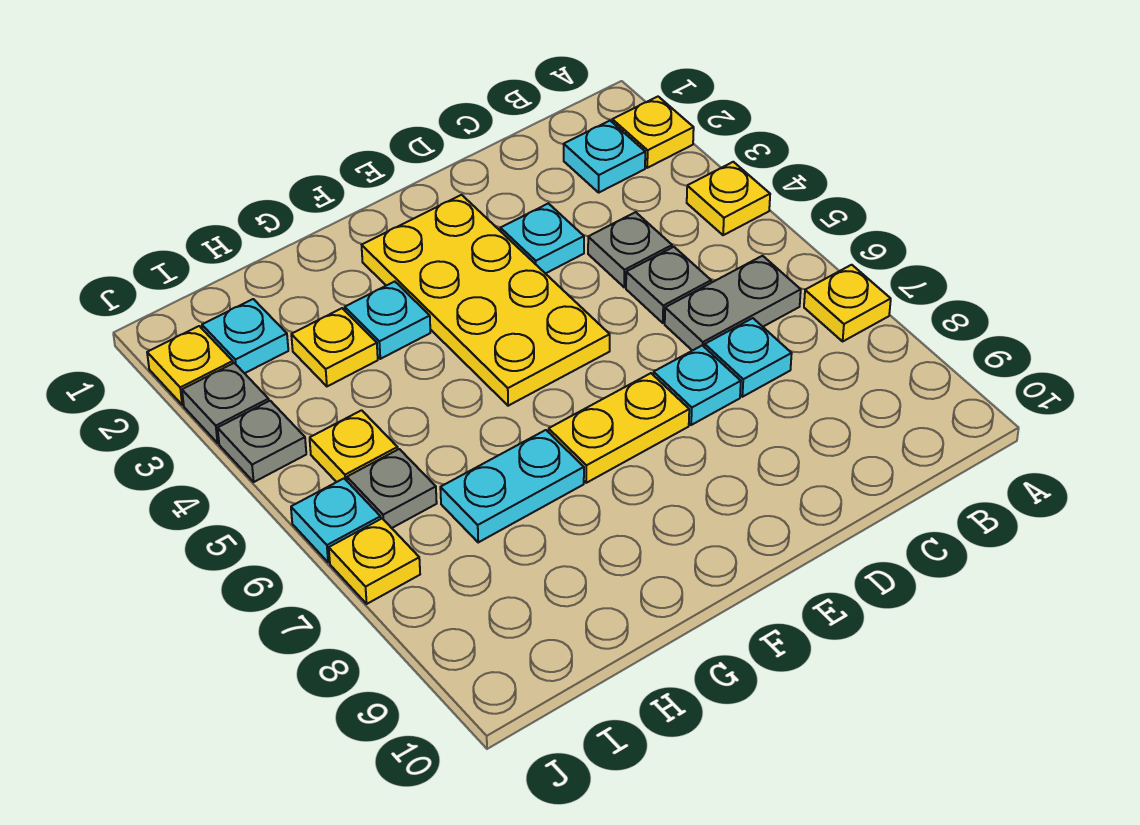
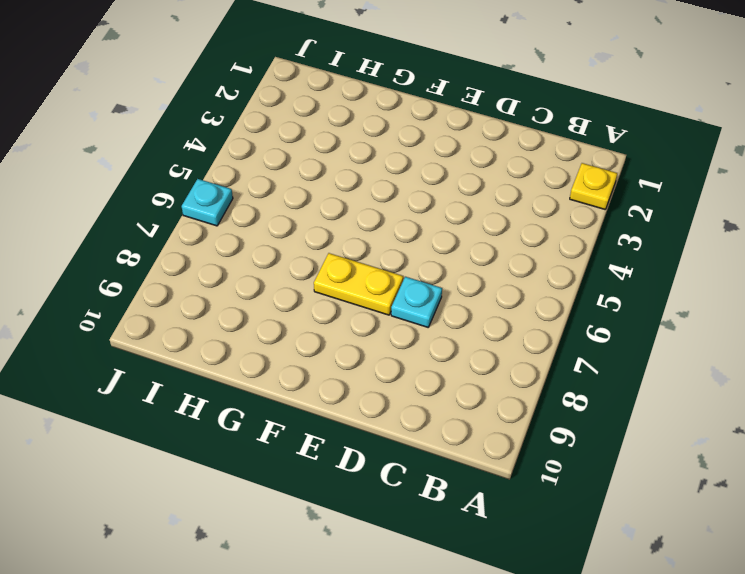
none -> yellow 1x1 plate [687,162,770,235]
none -> yellow 1x1 plate [804,265,891,341]
none -> cyan 1x1 plate [564,121,645,192]

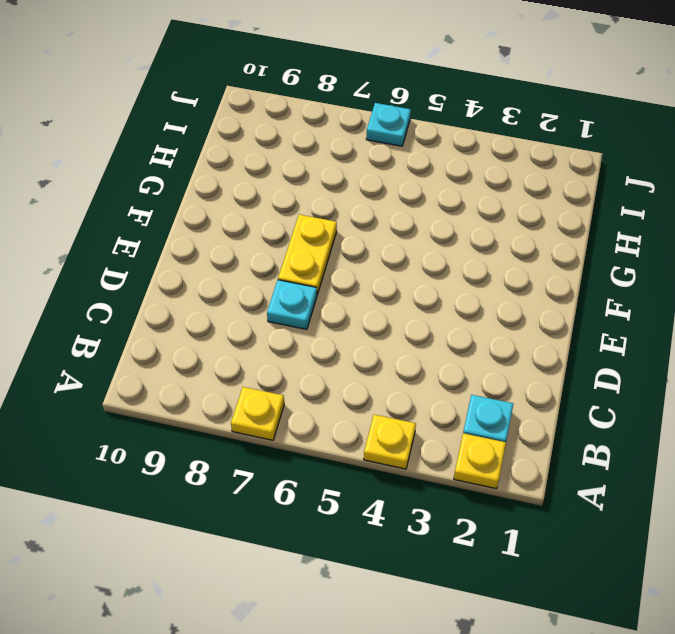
none -> grey 1x2 plate [665,256,801,351]
none -> grey 1x1 plate [588,212,672,287]
none -> grey 1x1 plate [626,247,711,323]

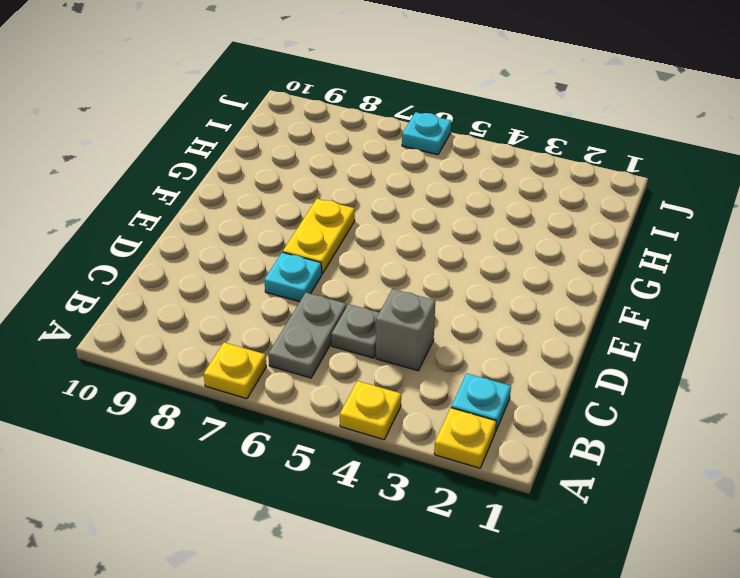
grey 1x1 brick [376,289,435,371] -> grey 1x1 plate [588,212,672,287]
none -> cyan 1x1 plate [705,318,792,397]
none -> cyan 1x1 plate [500,203,584,274]
none -> yellow 2x4 plate [362,195,610,406]

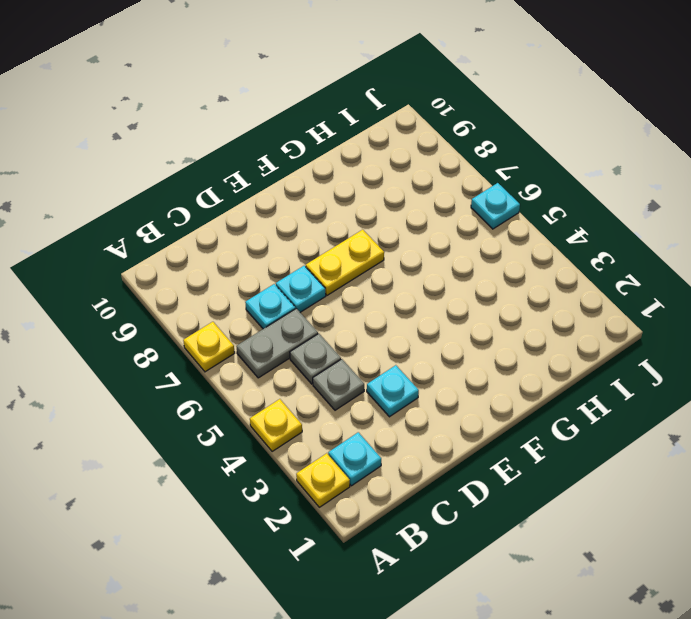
none -> yellow 2x4 plate [362,195,610,406]
none -> cyan 1x1 plate [345,281,430,359]
none -> cyan 1x2 plate [440,430,584,542]

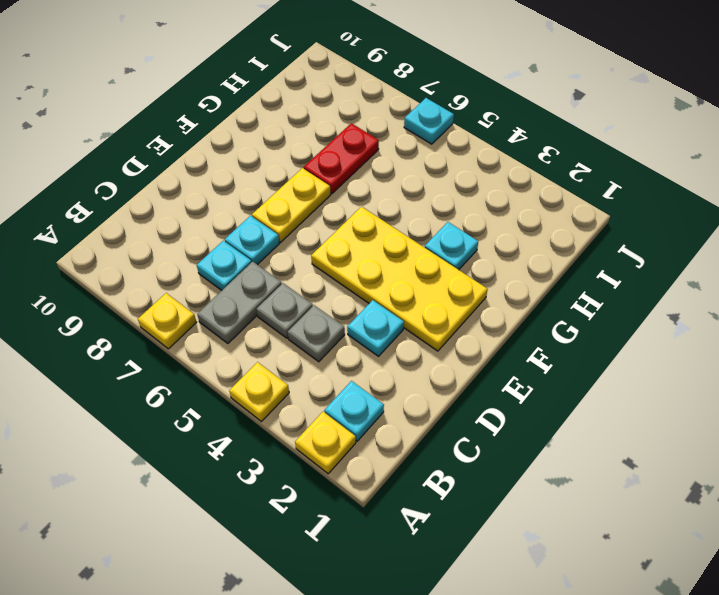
red 1x2 plate [304,123,379,194] -> cyan 1x2 plate [440,430,584,542]
none -> yellow 1x1 plate [291,308,378,386]
none -> cyan 1x1 plate [202,299,288,373]
none -> yellow 1x1 plate [310,410,398,482]

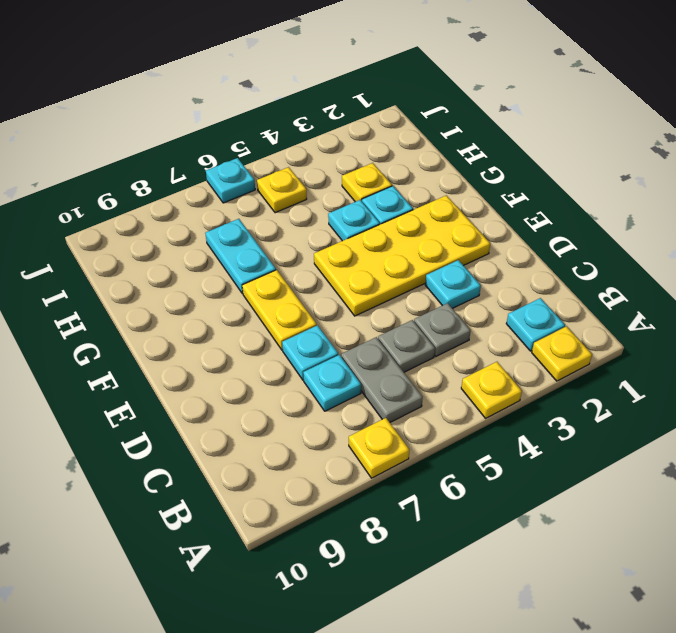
cyan 1x1 plate [328,200,380,241] -> cyan 1x1 plate moved to [202,299,288,373]
none -> grey 1x1 plate [347,449,437,528]
none -> yellow 1x1 plate [147,326,233,405]
none -> grey 1x1 plate [182,363,269,443]

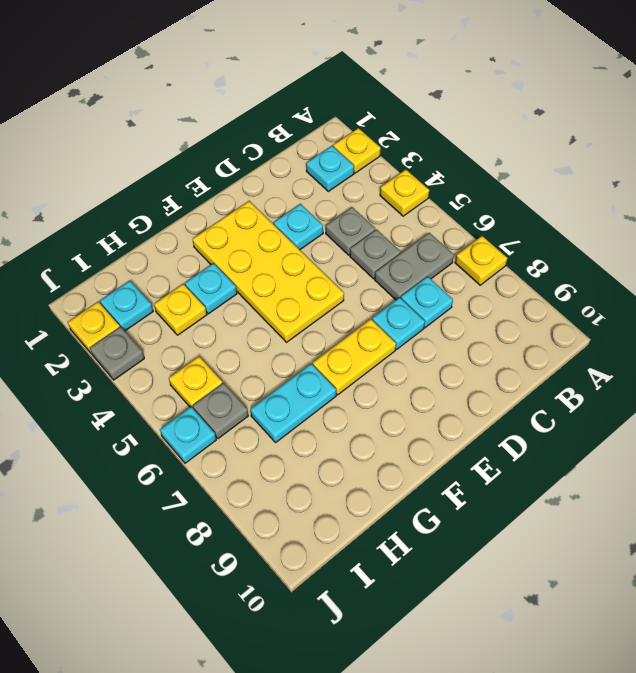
none -> grey 1x1 plate [218,401,306,482]
none -> yellow 1x1 plate [329,518,420,604]

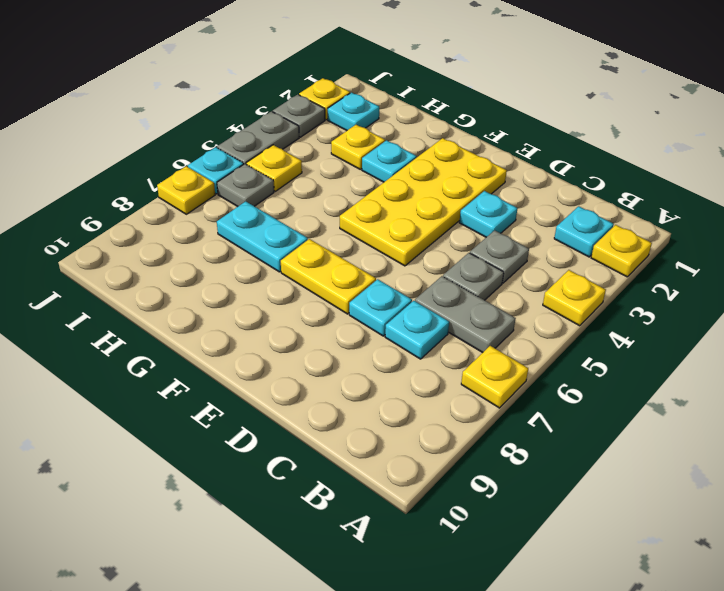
grey 1x2 plate [217,111,299,164] -> grey 1x1 plate [218,401,306,482]

